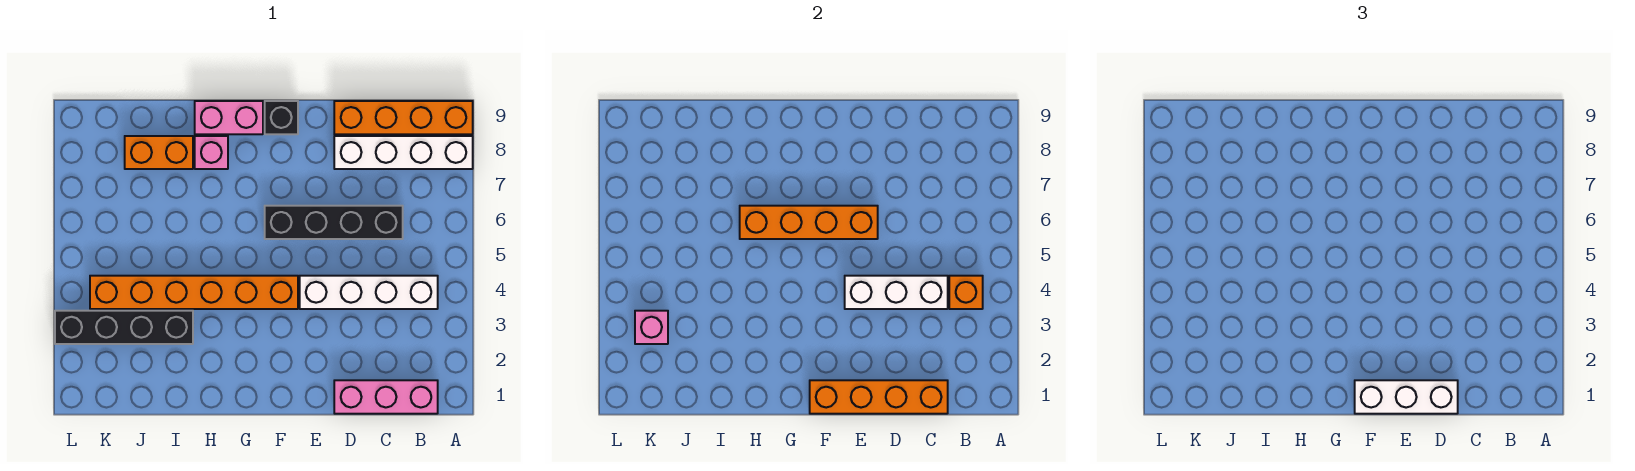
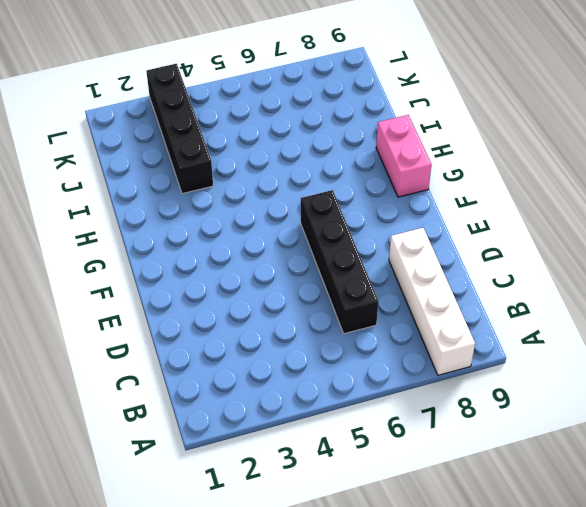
none -> orange 1x4 brick [334,101,473,134]
none -> pink 1x3 brick [334,380,438,414]
none -> white 1x4 brick [300,276,438,309]

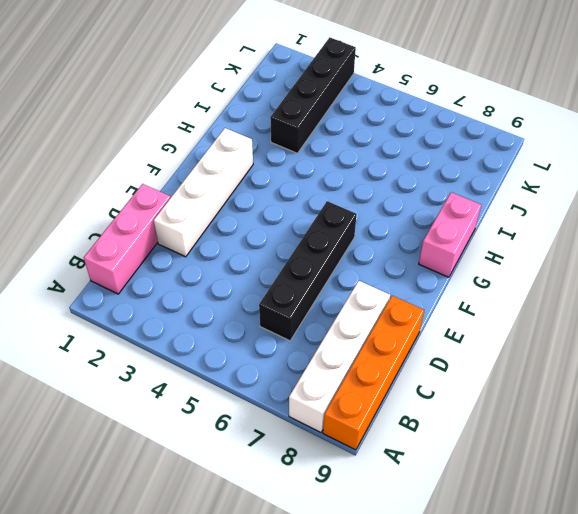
white 1x4 brick [154,128,253,257] -> white 1x4 brick moved to [300,276,438,309]
none -> orange 1x6 brick [90,276,298,309]
none -> black 1x1 brick [265,101,298,134]
none -> pink 1x1 brick [195,136,228,169]

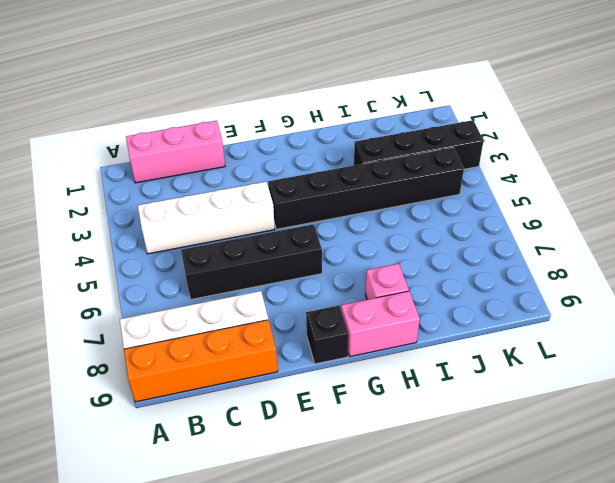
black 1x6 brick [268,147,464,229] -> orange 1x6 brick [90,276,298,309]
none -> orange 1x2 brick [125,136,193,169]
none -> orange 1x1 brick [949,276,983,309]
none -> orange 1x4 brick [810,380,948,414]

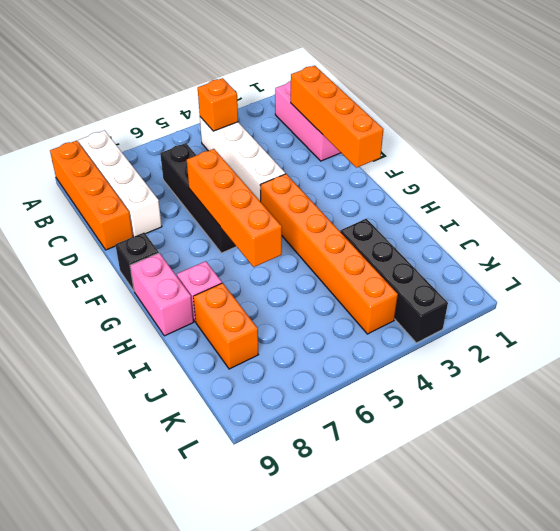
none -> white 1x3 brick [845,276,948,309]
none -> pink 1x1 brick [635,311,668,344]
none -> white 1x3 brick [1355,380,1458,414]

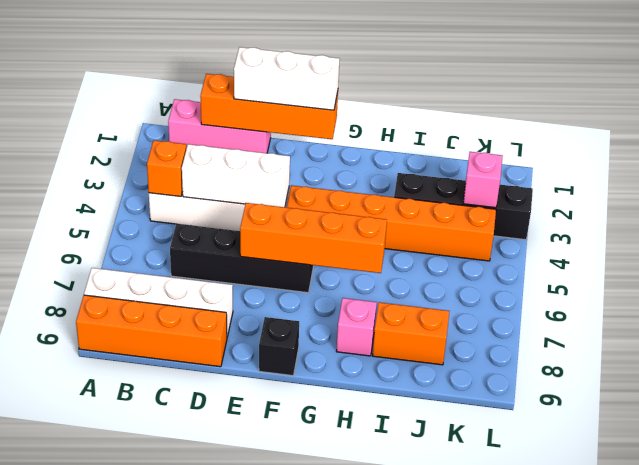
none -> pink 1x2 brick [195,101,263,134]

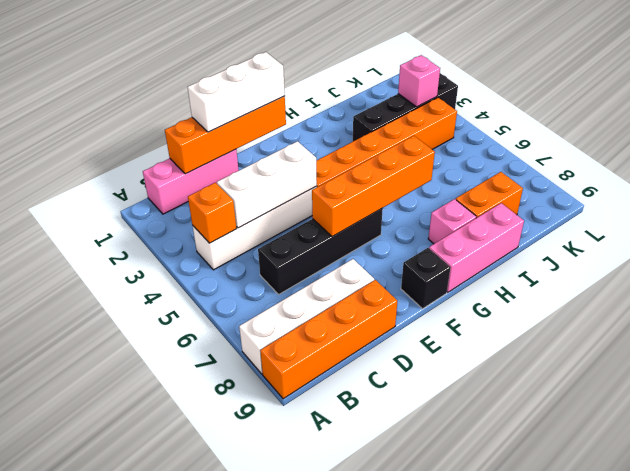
pink 1x3 brick [429,203,524,292] -> pink 1x2 brick [195,101,263,134]

